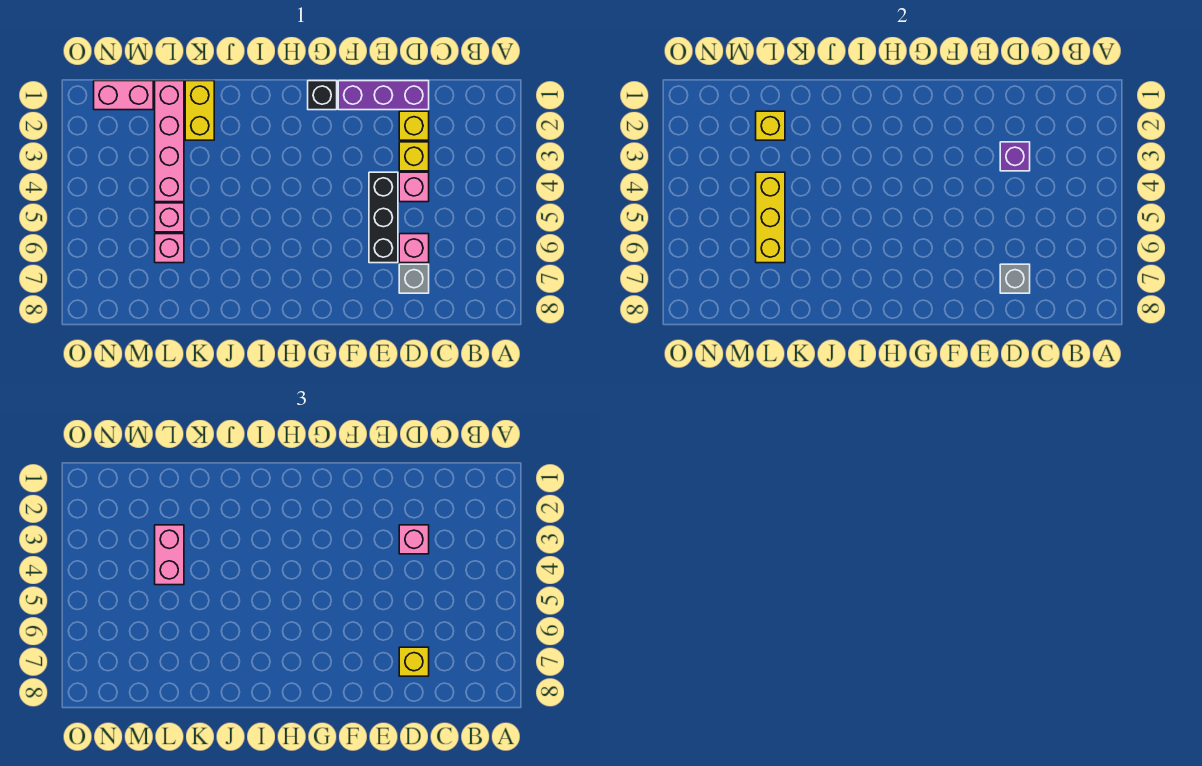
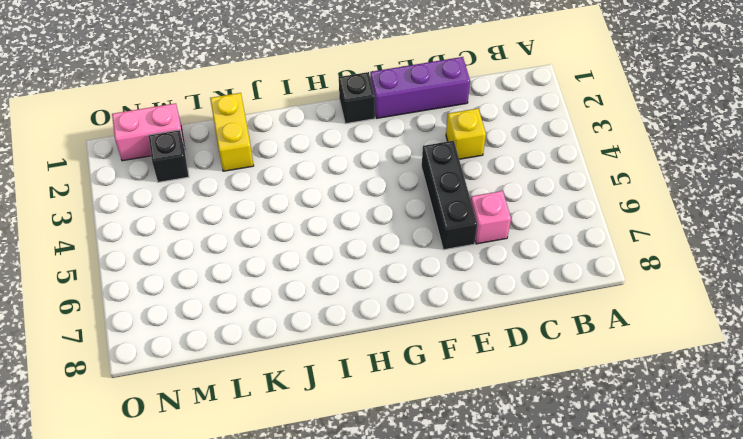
black 1x1 brick [149,130,189,182] -> none
none -> yellow 1x1 brick [399,111,429,140]
none -> pink 1x1 brick [399,172,429,202]
none -> grey 1x1 brick [399,264,429,293]

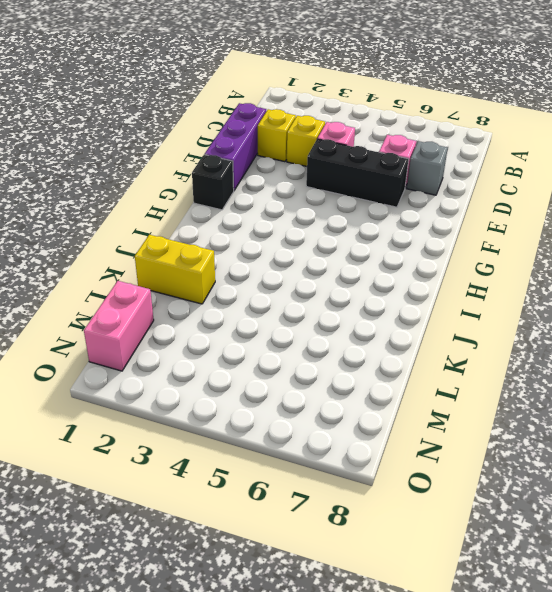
none -> pink 1x4 brick [155,81,184,202]
none -> pink 1x1 brick [155,203,184,232]
none -> pink 1x1 brick [155,234,184,263]

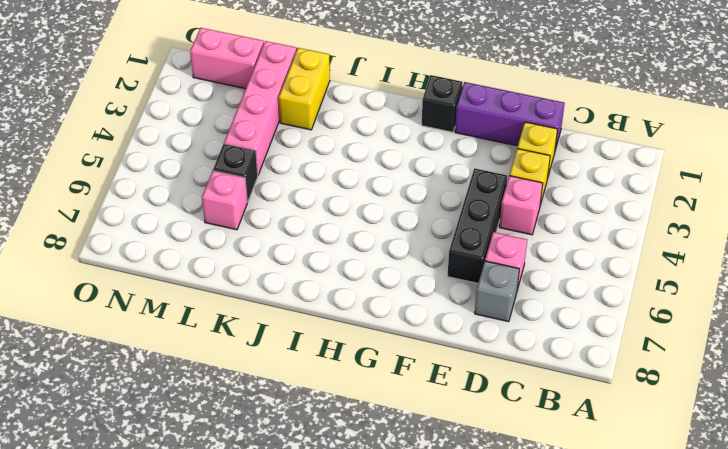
black 1x1 brick [213,144,258,202] -> pink 1x1 brick [155,203,184,232]
none -> purple 1x1 brick [1000,142,1030,171]
none -> grey 1x1 brick [1000,264,1030,293]
none -> yellow 1x1 brick [756,111,785,140]

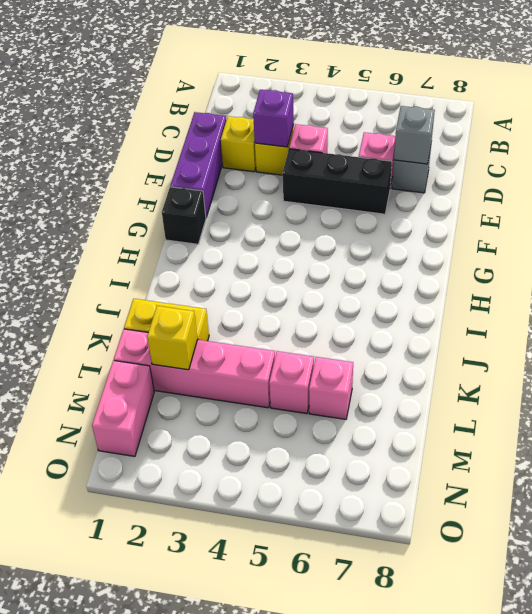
none -> yellow 1x3 brick [756,172,785,263]
none -> pink 1x1 brick [399,525,429,554]
none -> yellow 1x1 brick [399,647,429,676]

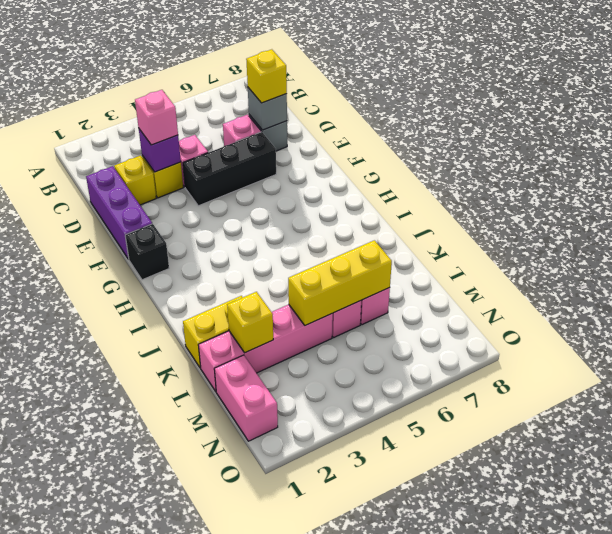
none -> pink 1x2 brick [155,525,184,585]

